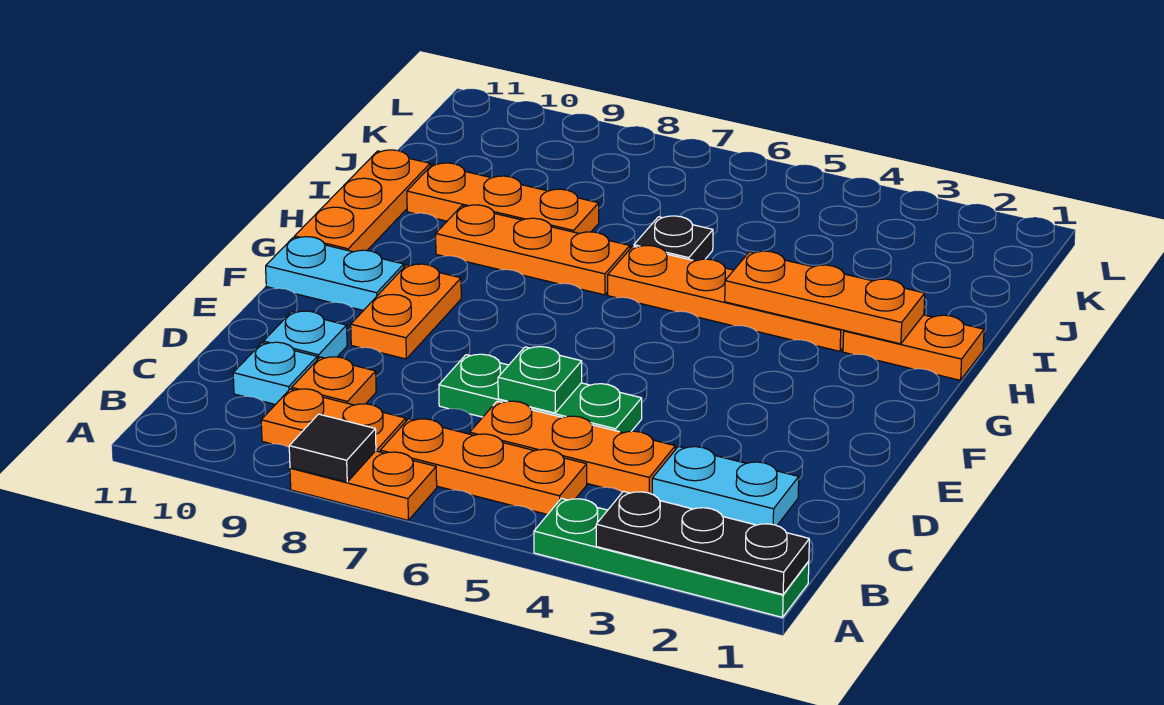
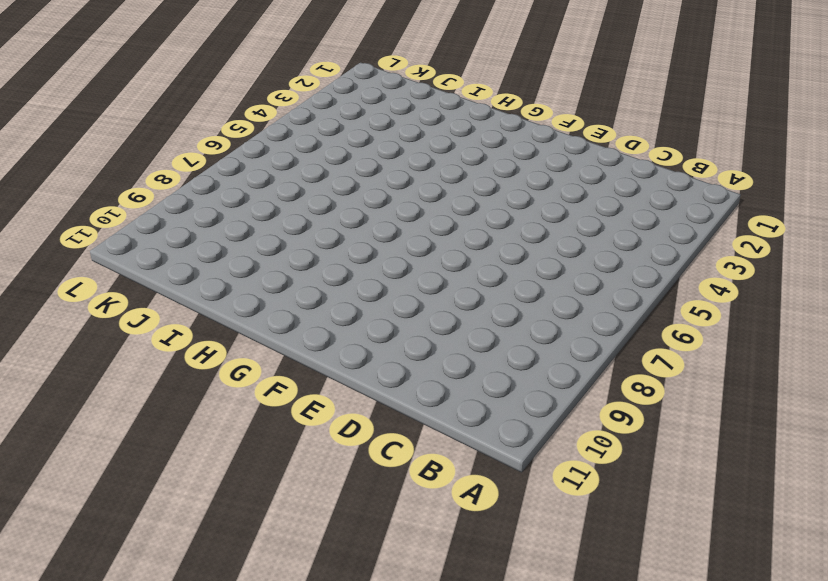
none -> green 1x4 plate [534,498,809,617]
none -> orange 1x2 plate [290,451,437,520]
none -> orange 1x3 plate [380,419,587,515]

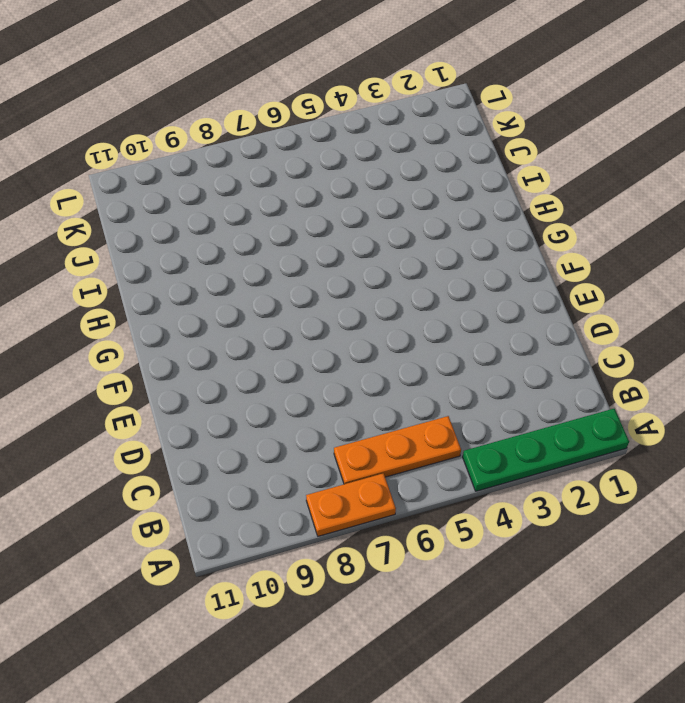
none -> orange 1x2 plate [261,389,406,452]
none -> cyan 1x2 plate [652,446,799,526]
none -> orange 1x3 plate [470,401,675,494]

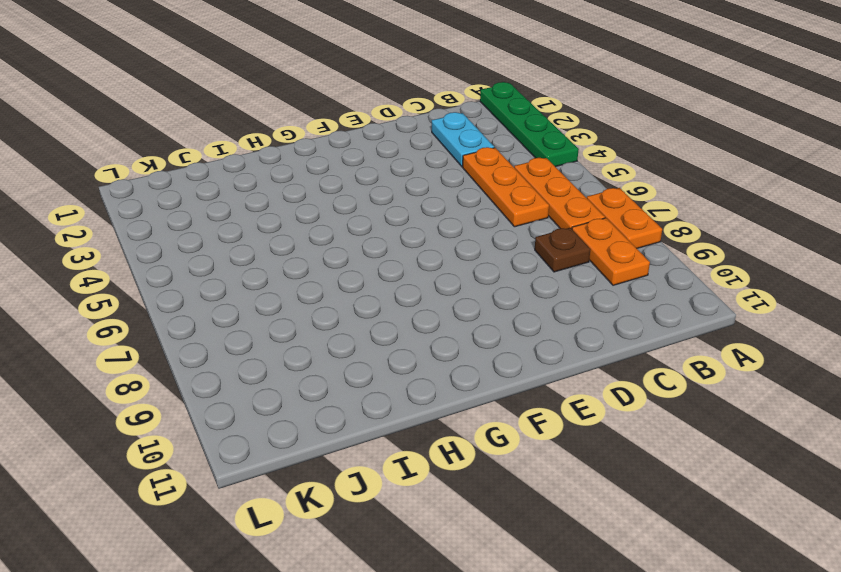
brown 1x1 plate [535,228,591,272] -> none
none -> orange 1x1 plate [292,357,376,405]
none -> cyan 1x1 plate [233,342,317,405]
none -> green 1x3 plate [439,354,642,433]

